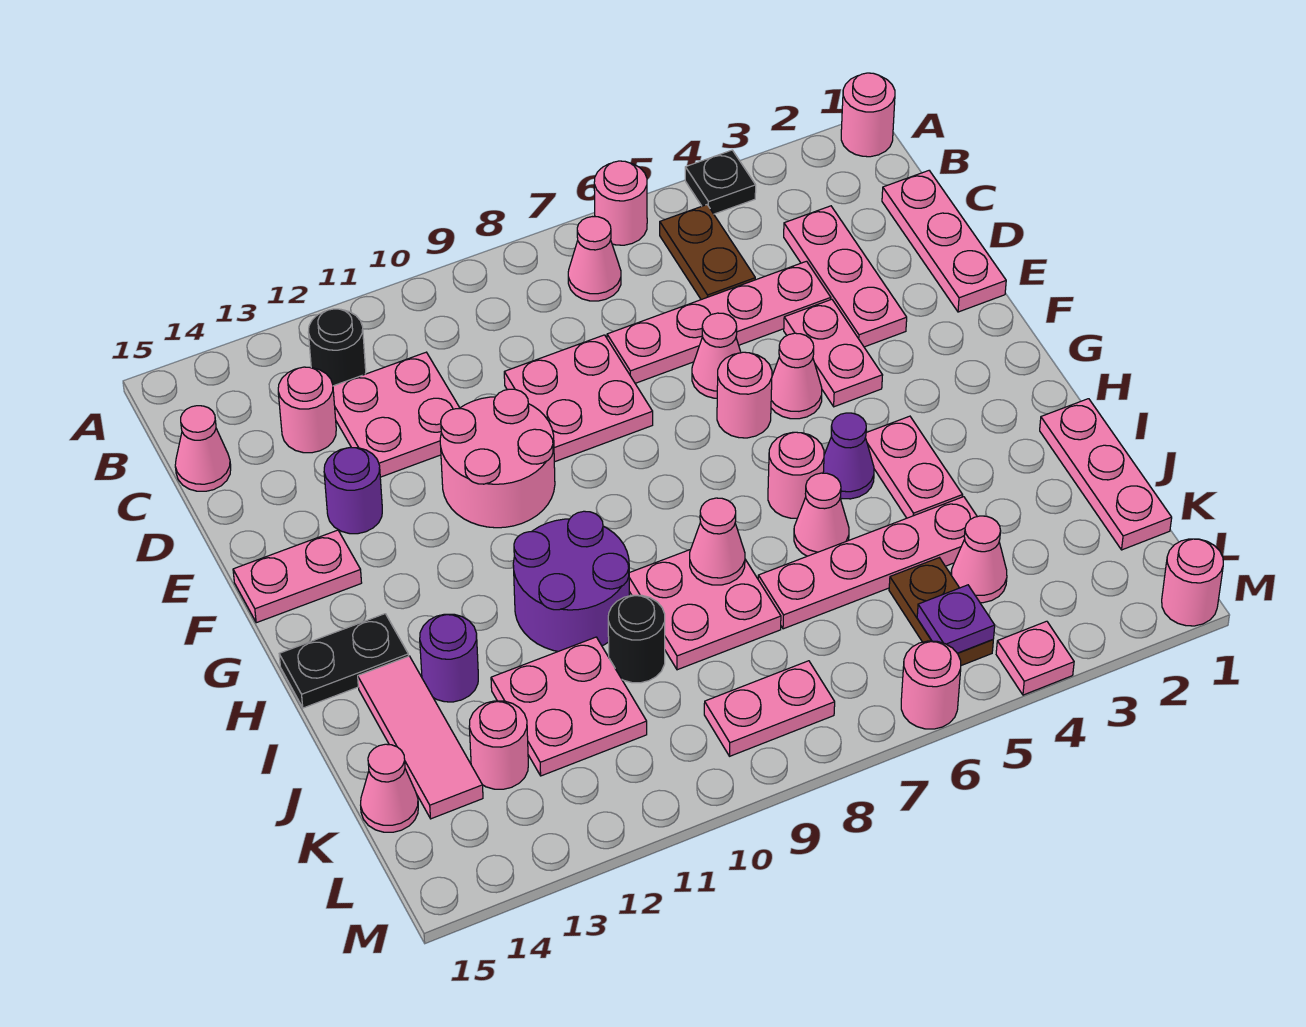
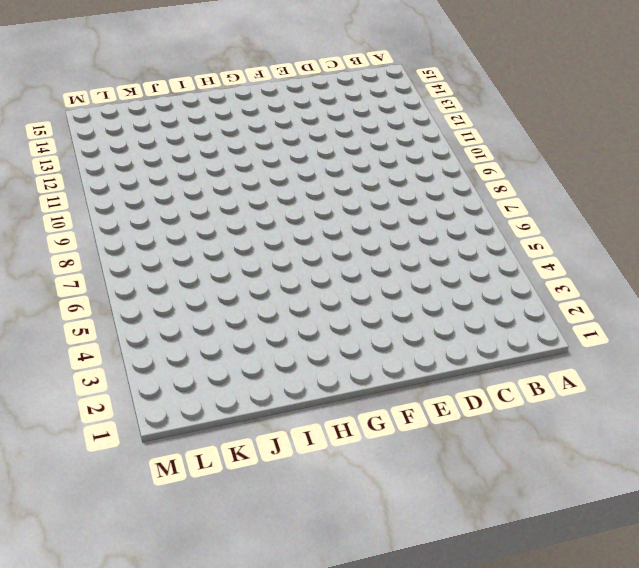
none -> pink 1x1 round brick [841,73,895,157]
none -> black 1x1 plate [685,150,756,214]
none -> pink 1x1 round brick [594,161,647,245]
none -> brown 1x2 plate [660,205,755,300]

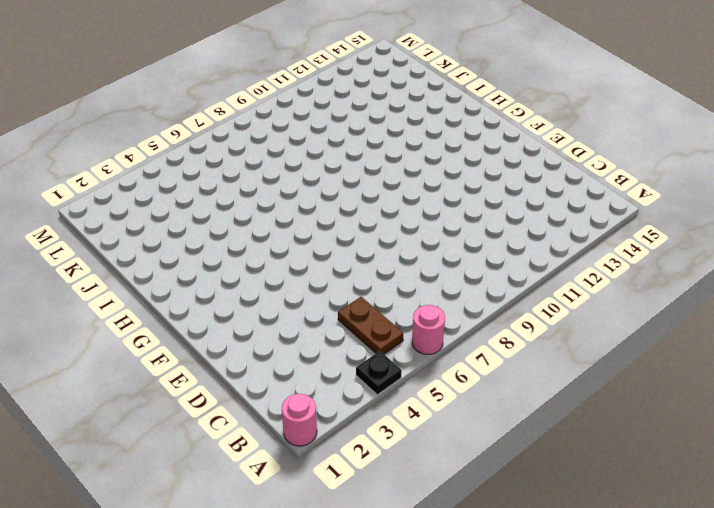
none -> pink 1x1 cone [568,217,621,301]
none -> black 1x1 round brick [308,309,366,386]
none -> pink 1x3 plate [882,171,1006,312]
none -> pink 1x3 plate [784,206,907,347]

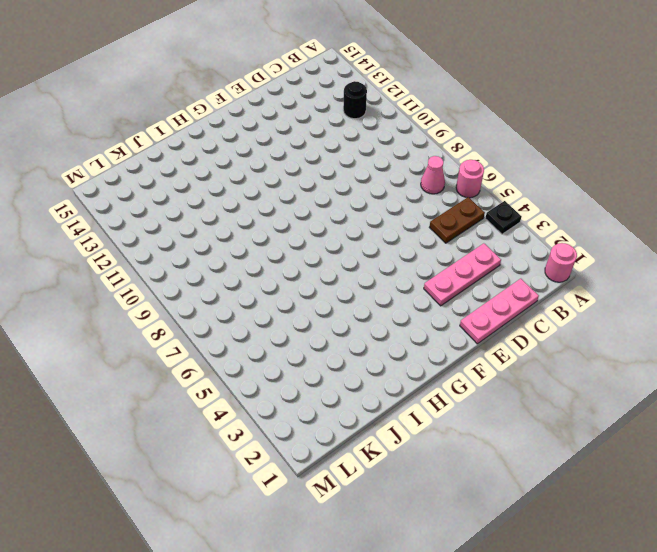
none -> pink 2x2 plate [333,352,460,477]
none -> pink 1x1 round brick [278,367,336,453]
none -> pink 1x1 cone [175,406,231,491]
none -> pink 1x4 plate [607,261,831,383]

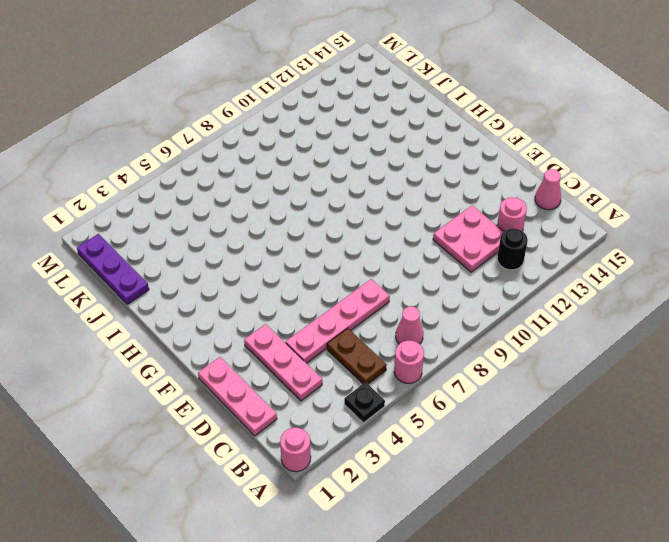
purple 1x3 plate [77,234,149,304] -> pink 1x3 plate [1040,399,1172,550]
none -> pink 2x2 plate [504,335,653,462]
none -> pink 1x2 plate [784,299,883,407]
none -> pink 1x1 cone [692,313,741,398]
none -> pink 2x2 round brick [440,389,555,528]

